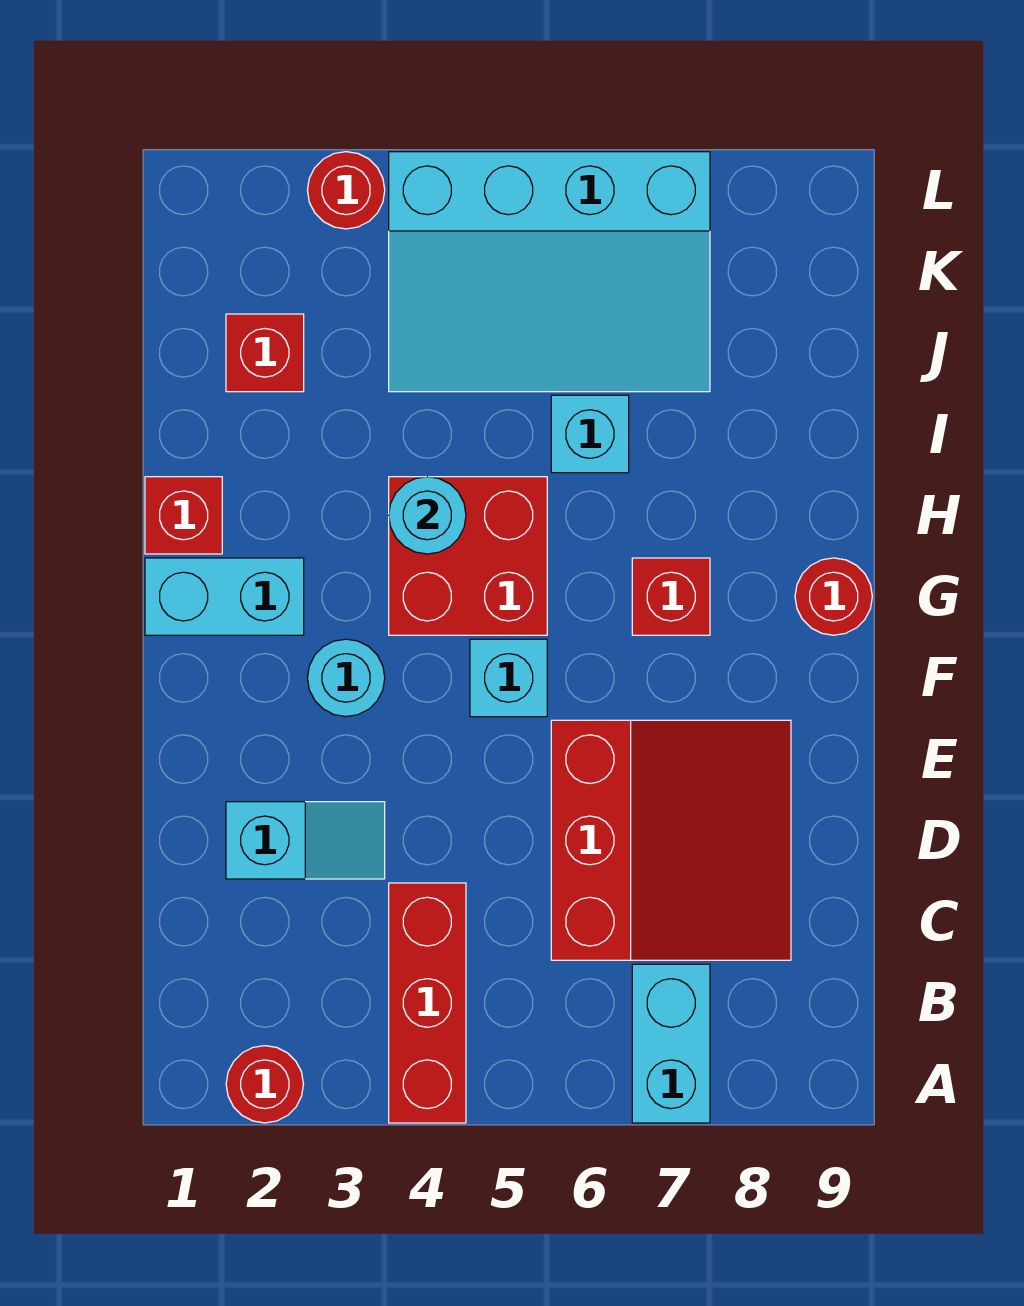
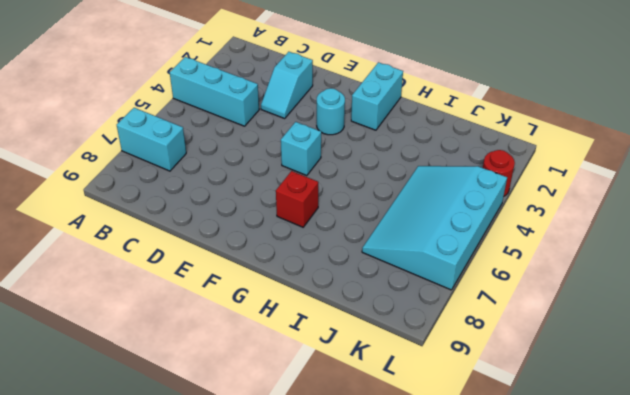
cyan 1x3 brick [170,57,259,126] -> red 1x3 brick [389,883,466,1123]
none -> red 1x1 round brick [226,1046,303,1123]
none -> red 3x3 slope [551,720,791,960]
none -> red 2x2 brick [389,477,547,635]

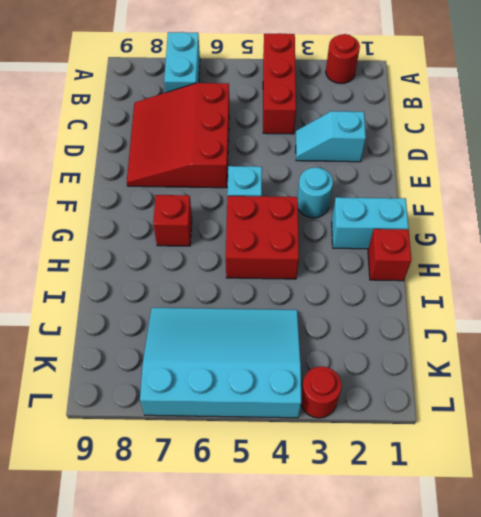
none -> red 1x1 round brick [795,558,872,635]
none -> cyan 1x1 brick [551,395,629,473]
none -> red 1x1 brick [226,314,304,392]

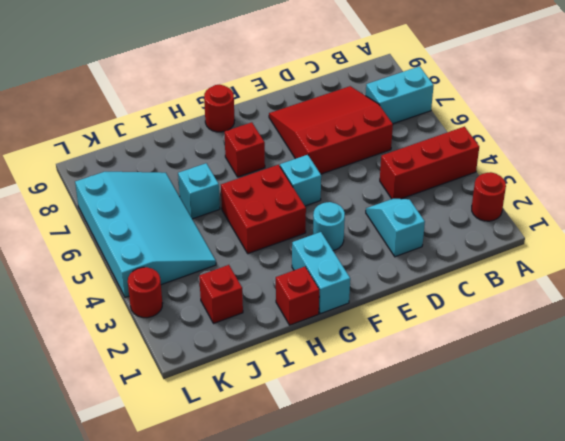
none -> cyan 1x1 round brick [389,477,466,554]

